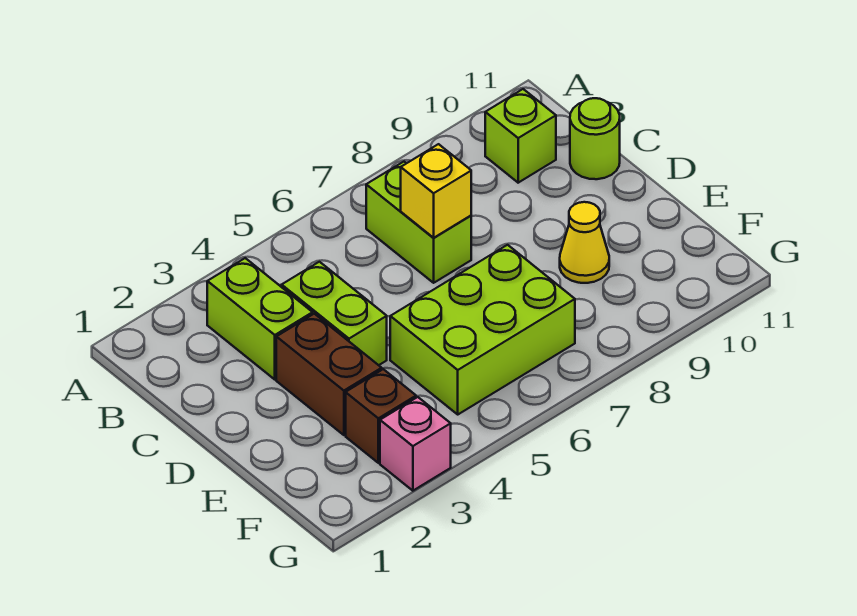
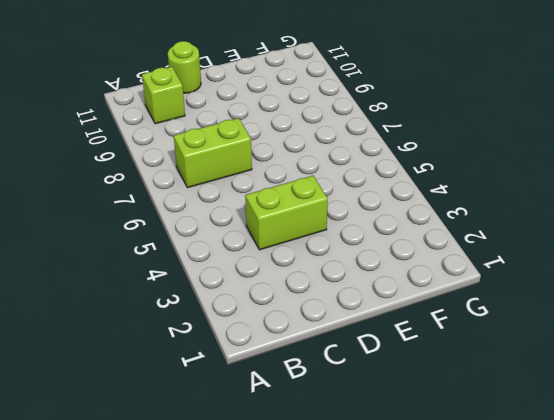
none -> lime 1x2 brick [207,258,313,379]
none -> brown 1x2 brick [276,314,382,435]

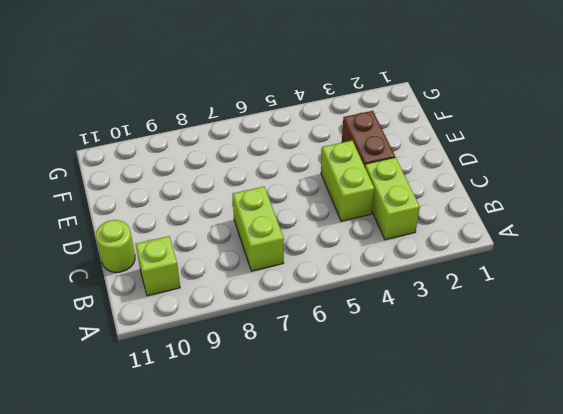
none -> lime 2x3 brick [390,245,575,414]
none -> yellow 1x1 cone [560,202,609,283]

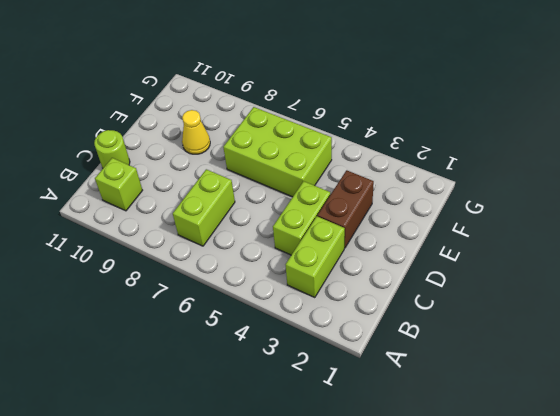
none -> brown 1x1 brick [346,369,416,463]
none -> pink 1x1 brick [380,397,451,491]

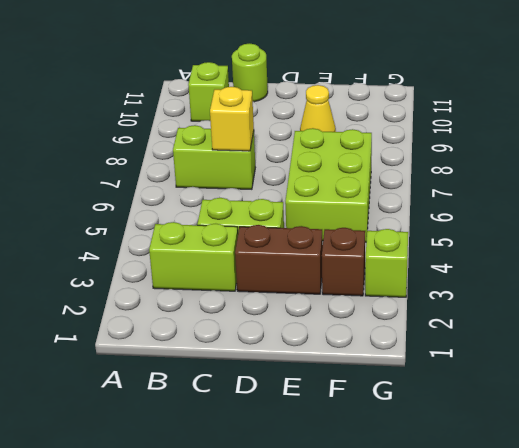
lime 1x1 brick [365,229,408,297] -> pink 1x1 brick [380,397,451,491]

